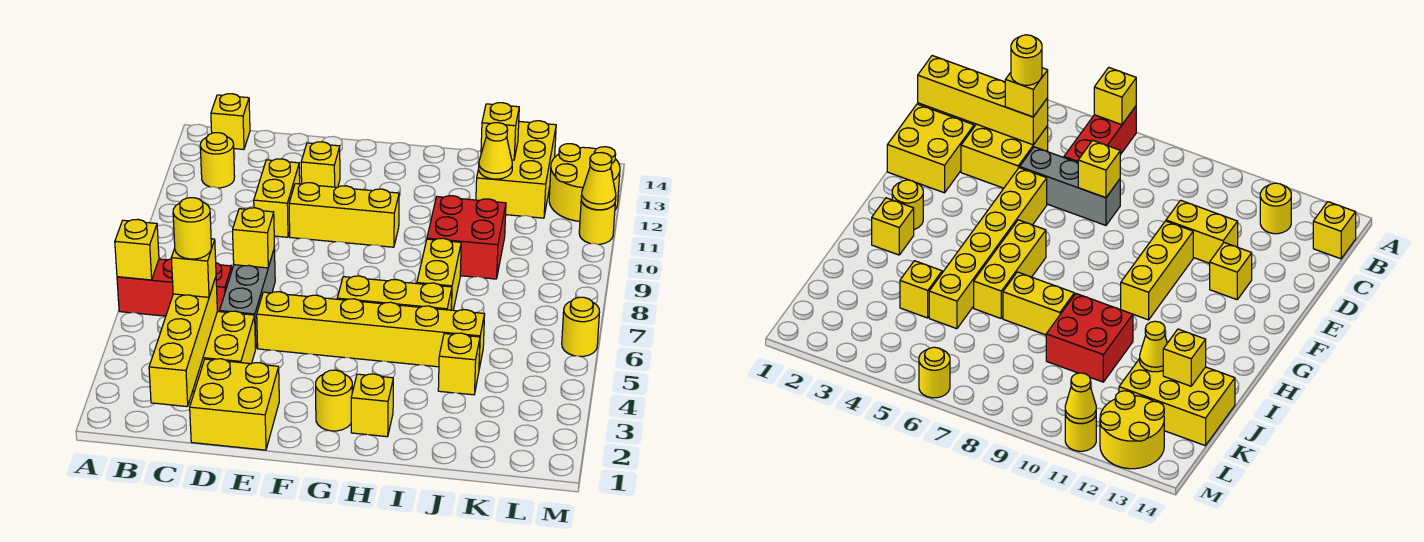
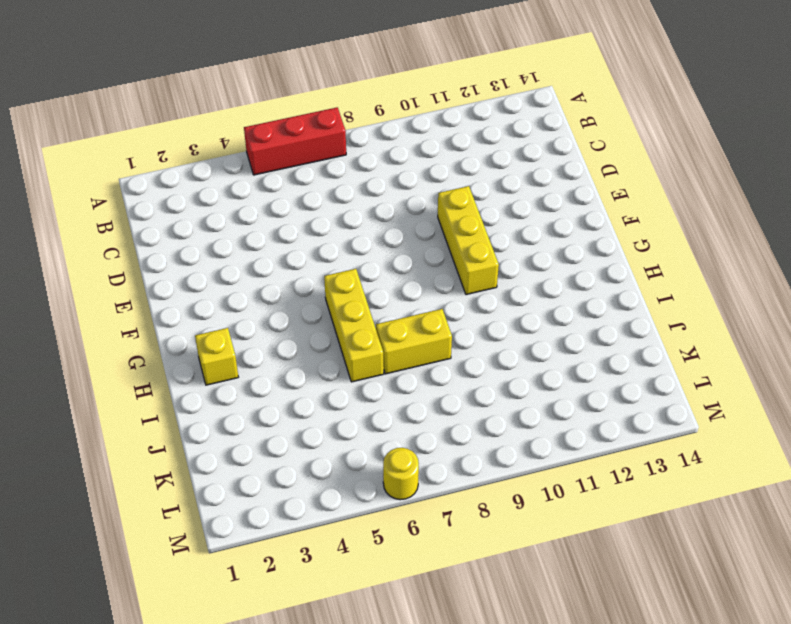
red 1x3 brick [244,107,346,175] -> red 1x3 brick turned to [117,259,232,316]
none -> yellow 1x1 round brick [200,133,235,188]
none -> yellow 1x1 brick [211,94,250,149]
none -> yellow 2x2 brick [193,311,256,392]

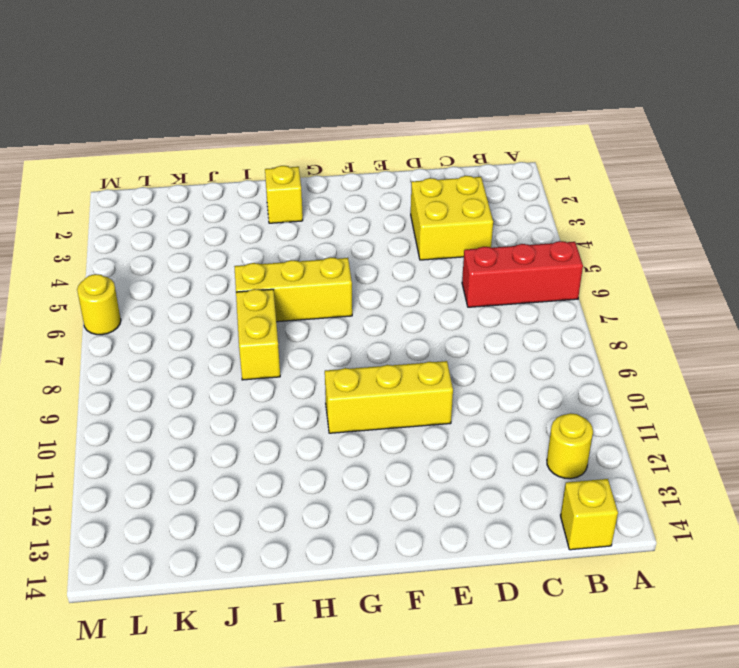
none -> yellow 2x2 brick [190,359,279,450]
none -> grey 1x3 brick [220,248,275,348]
none -> yellow 1x2 brick [254,159,300,237]

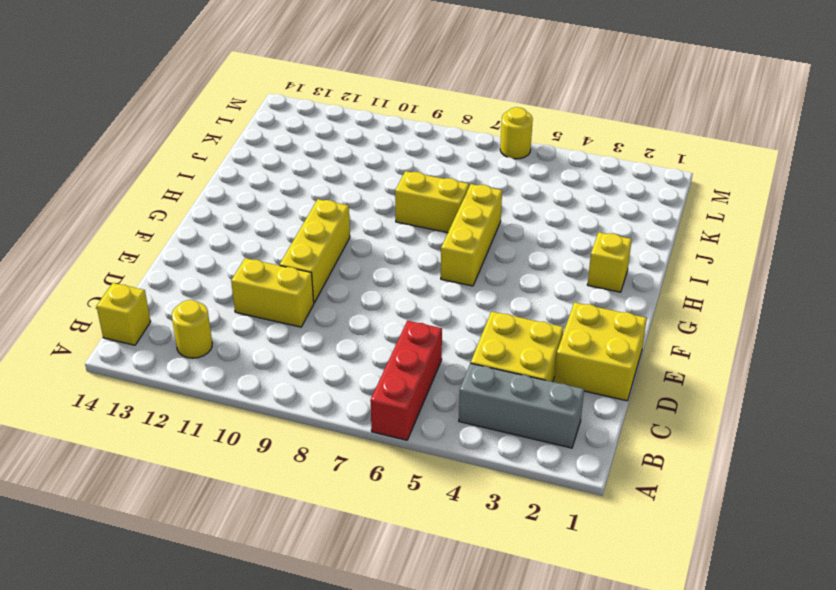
grey 1x3 brick [459,363,584,448] -> grey 1x3 brick moved to [220,248,275,348]
none -> yellow 1x6 brick [257,292,485,369]
none -> yellow 1x1 brick [301,142,340,187]
none -> yellow 1x1 round brick [316,370,352,431]

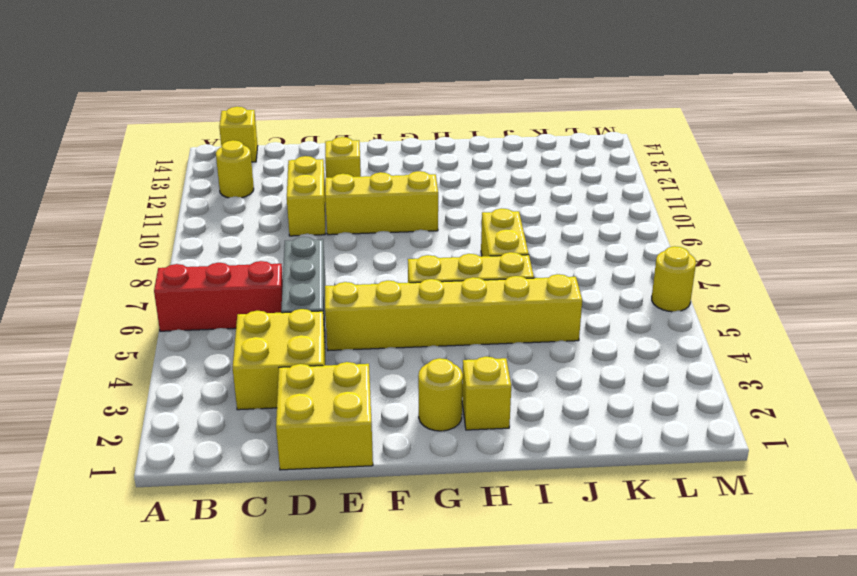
none -> red 2x2 brick [427,196,506,279]
none -> yellow 1x1 brick [438,333,480,395]
none -> yellow 2x3 brick [476,121,556,218]

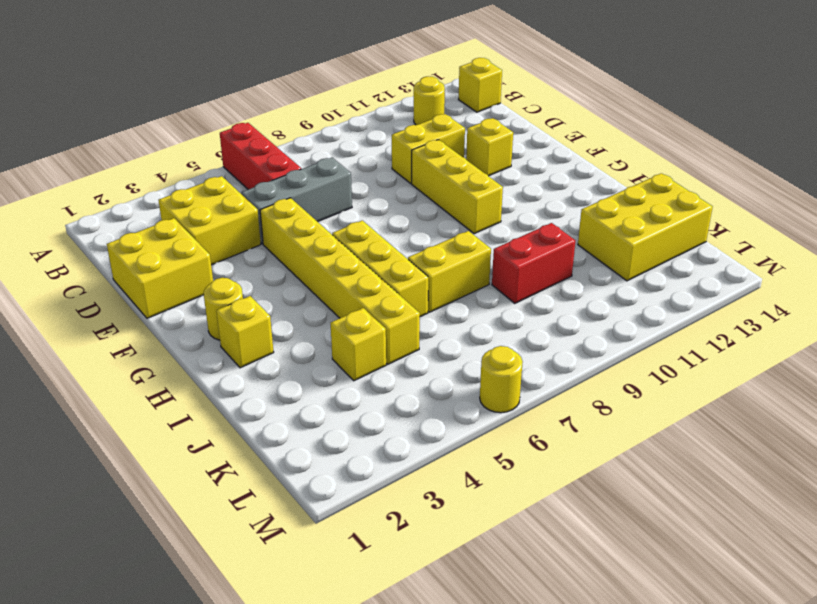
red 1x2 brick [492,223,575,303] -> red 2x2 brick [427,196,506,279]
none -> yellow 2x2 round brick [549,144,620,221]
none -> yellow 1x1 round brick [579,201,615,244]
none -> yellow 1x1 brick [115,219,159,280]

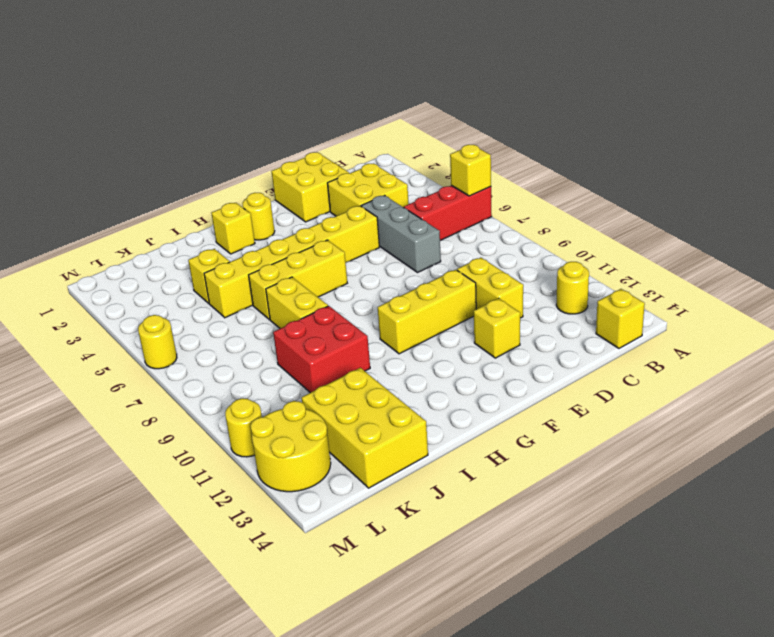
none -> yellow 1x4 brick [149,277,217,407]
none -> yellow 1x1 brick [233,208,275,268]
none -> yellow 1x1 cone [479,123,512,179]

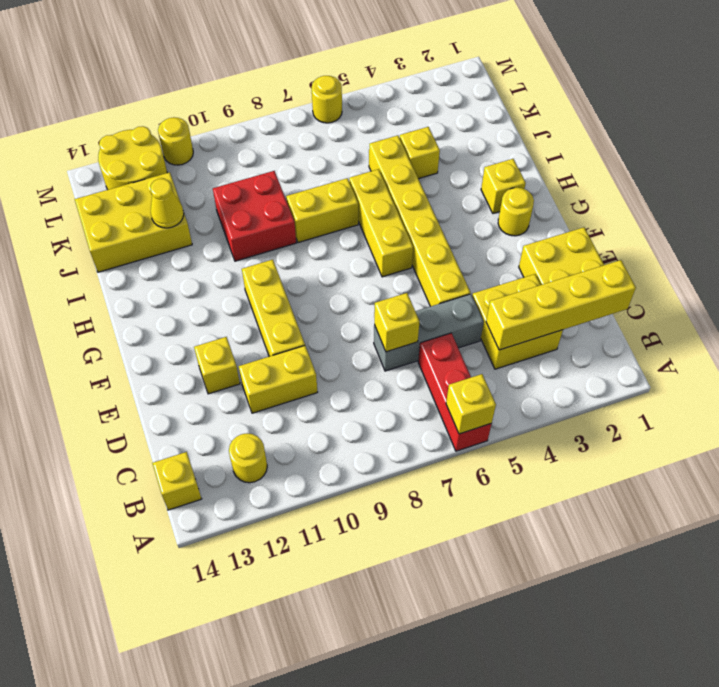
none -> yellow 1x1 brick [481,103,519,160]
none -> yellow 1x1 cone [581,153,616,210]
none -> yellow 1x1 brick [171,239,216,297]

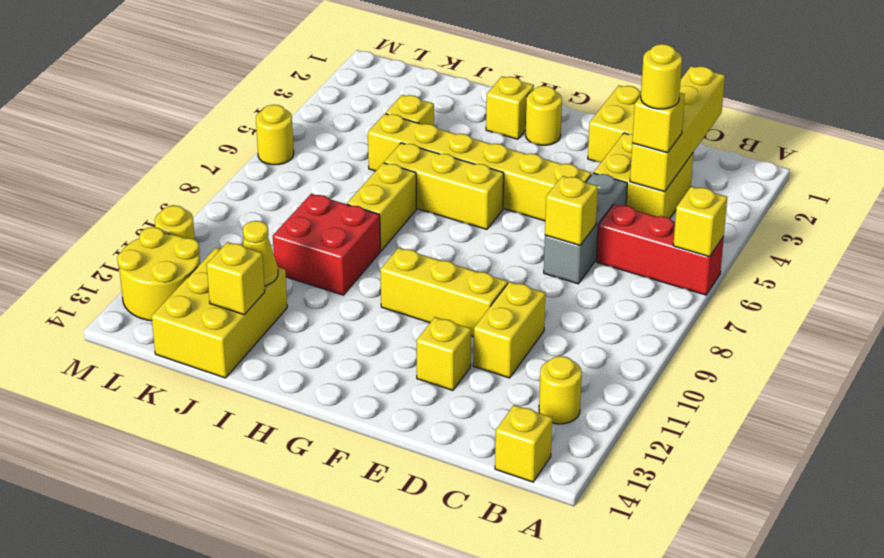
none -> yellow 1x1 cone [581,153,616,210]

